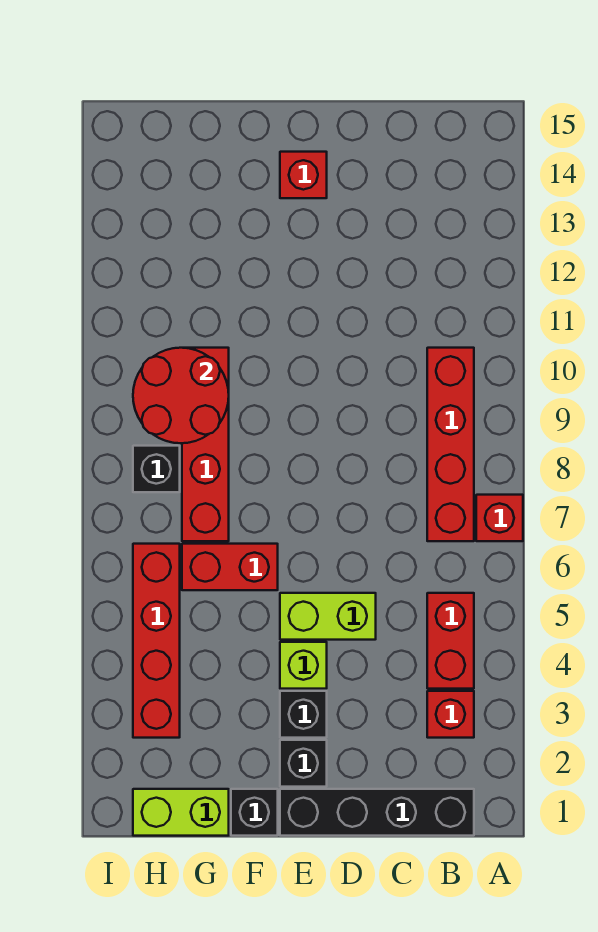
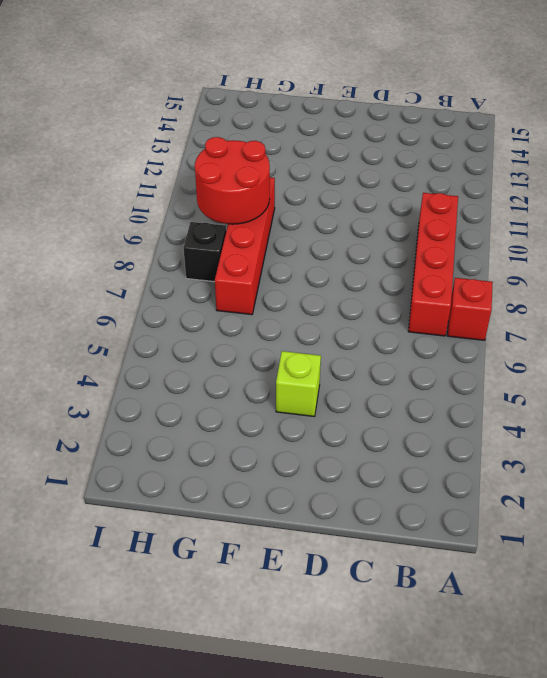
none -> black 1x4 brick [280,789,474,836]
none -> red 1x1 brick [427,691,474,738]
none -> red 1x2 brick [427,593,474,689]

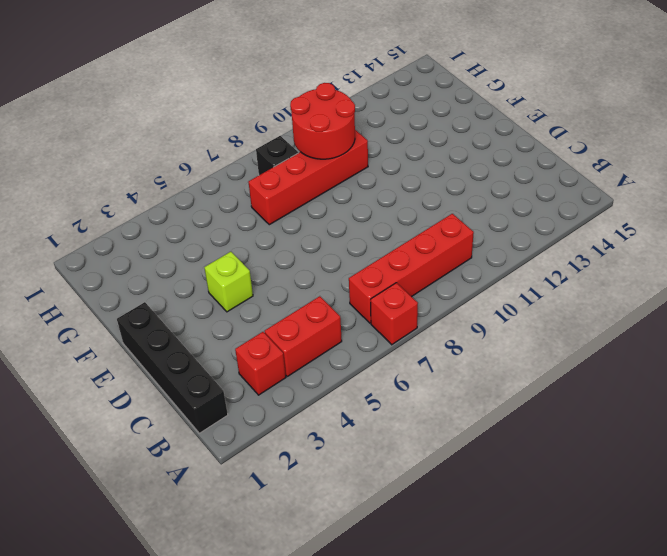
none -> lime 1x2 brick [280,593,376,640]
none -> black 1x1 brick [280,740,327,787]
none -> black 1x1 brick [280,691,327,738]

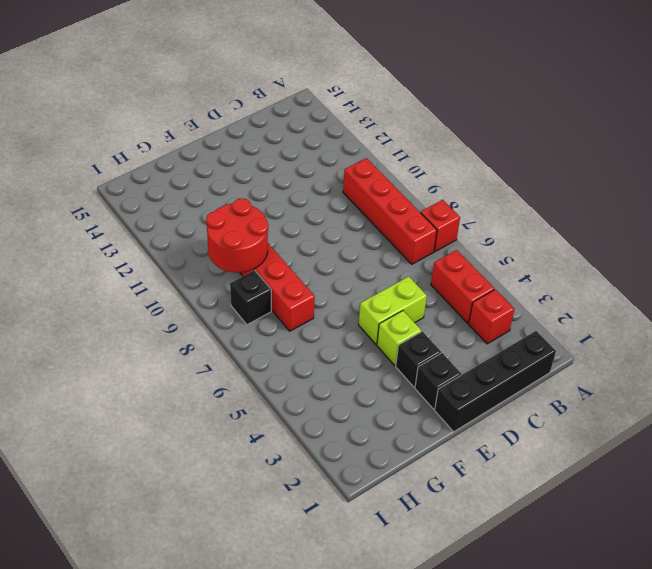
none -> red 1x1 brick [280,152,327,198]
none -> black 1x1 brick [231,789,278,836]
none -> red 1x2 brick [182,544,278,590]

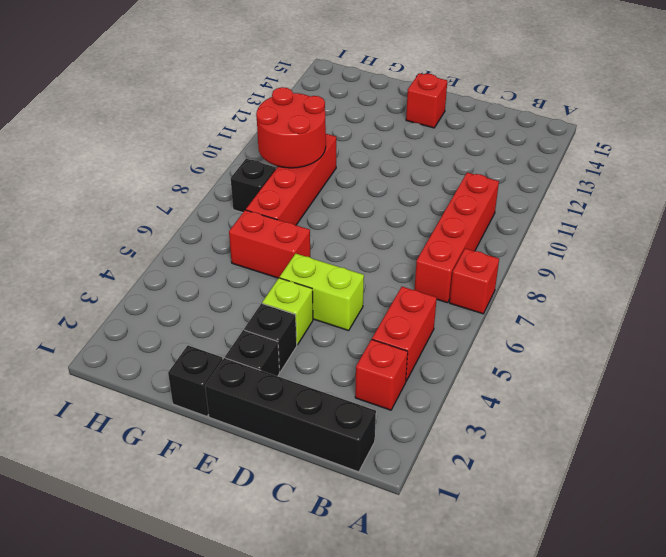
none -> lime 1x2 brick [133,789,229,836]
none -> red 1x4 brick [133,544,180,738]

